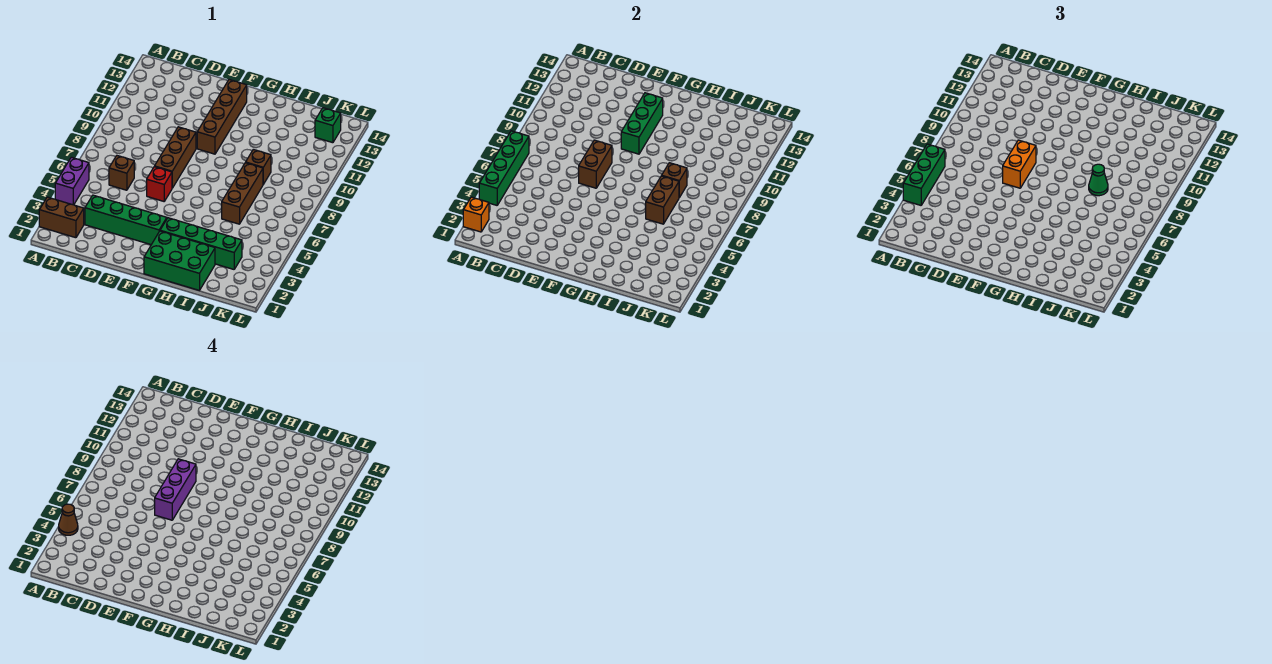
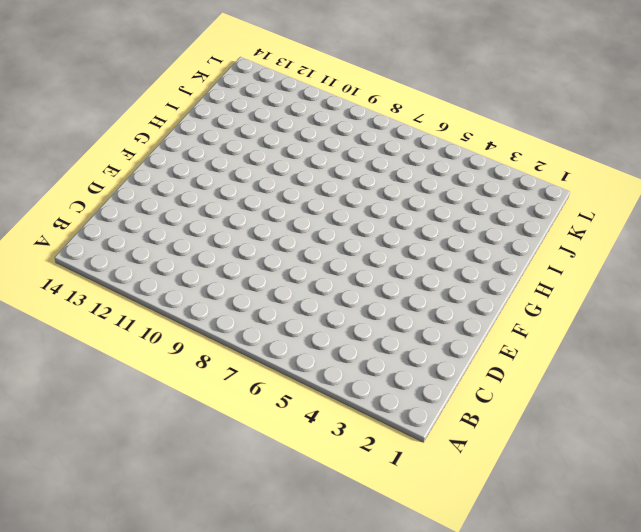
none -> brown 1x2 brick [39,197,84,238]
none -> purple 1x2 brick [55,157,89,205]
none -> green 1x4 brick [85,195,167,245]

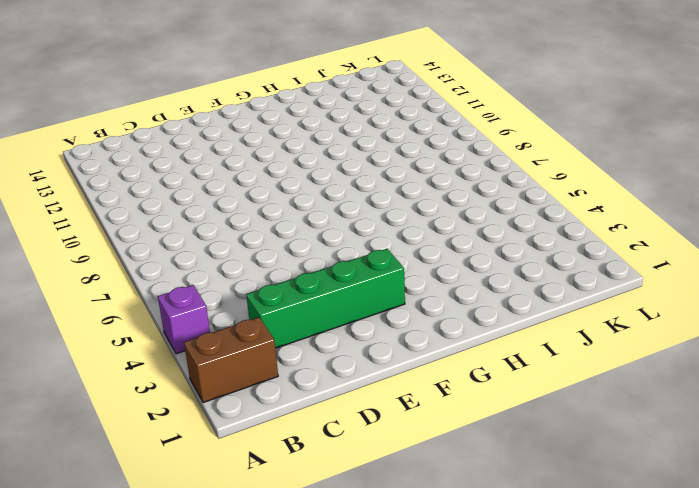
purple 1x1 brick [158,285,210,354] -> purple 1x2 brick [55,157,89,205]
none -> brown 1x1 brick [109,156,134,190]
none -> red 1x1 brick [147,167,172,201]
none -> brown 1x3 brick [155,127,196,188]

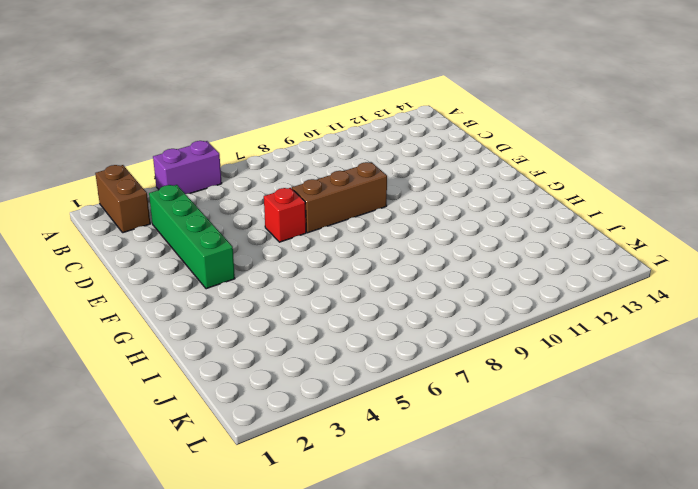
none -> brown 1x1 brick [109,156,134,190]
none -> brown 1x4 brick [197,80,247,154]
none -> green 2x3 brick [144,231,215,290]

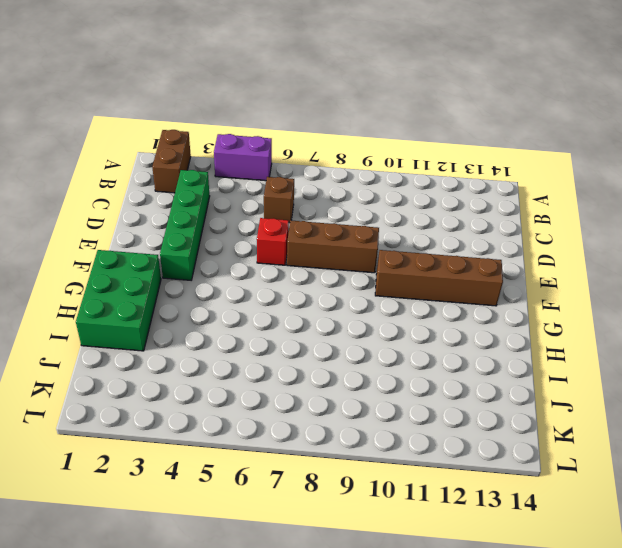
none -> green 1x4 brick [160,218,242,269]
none -> brown 1x3 brick [222,163,263,224]
none -> brown 1x1 brick [246,149,271,184]

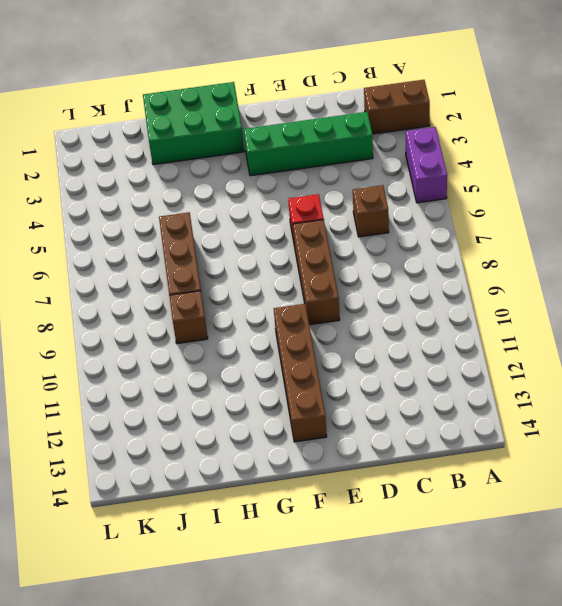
none -> green 1x4 brick [160,218,242,269]
none -> green 1x1 brick [315,108,341,143]
none -> orange 1x1 brick [463,197,489,232]

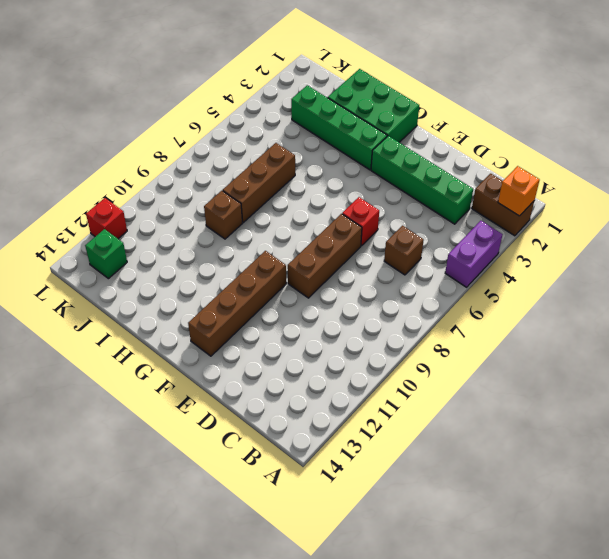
red 1x1 brick [86,198,127,239] -> none
none -> green 1x4 brick [479,131,529,205]
none -> brown 1x2 brick [579,140,612,188]
none -> green 1x3 brick [621,93,663,154]

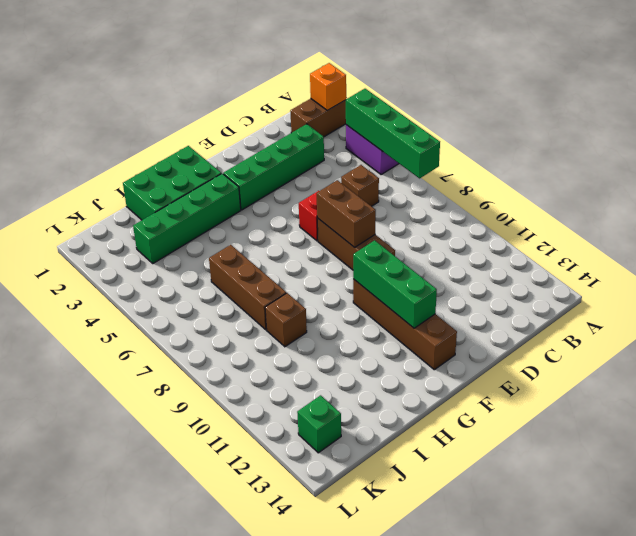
none -> brown 1x2 brick [646,176,679,224]
none -> brown 1x1 brick [662,163,687,197]
none -> green 1x3 brick [903,144,945,205]

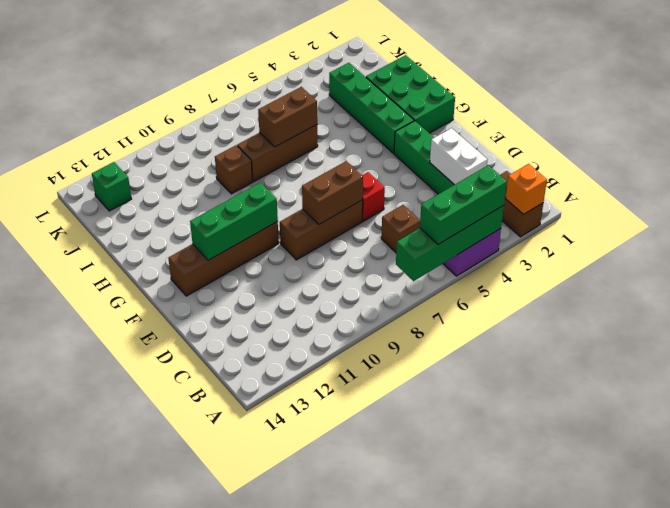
white 1x2 brick [430,128,487,185] -> none
none -> brown 1x1 brick [662,163,687,197]
none -> orange 1x2 brick [1003,140,1036,188]
none -> green 1x1 cone [1089,164,1108,196]

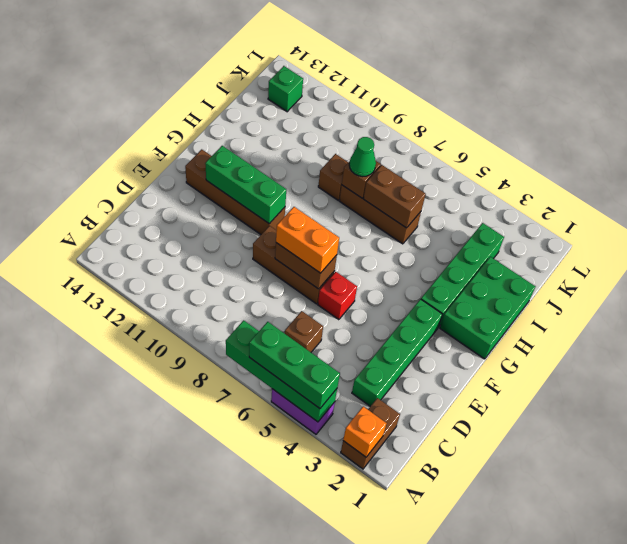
none -> brown 1x1 cone [59,504,78,535]
none -> purple 1x3 brick [155,459,196,520]

